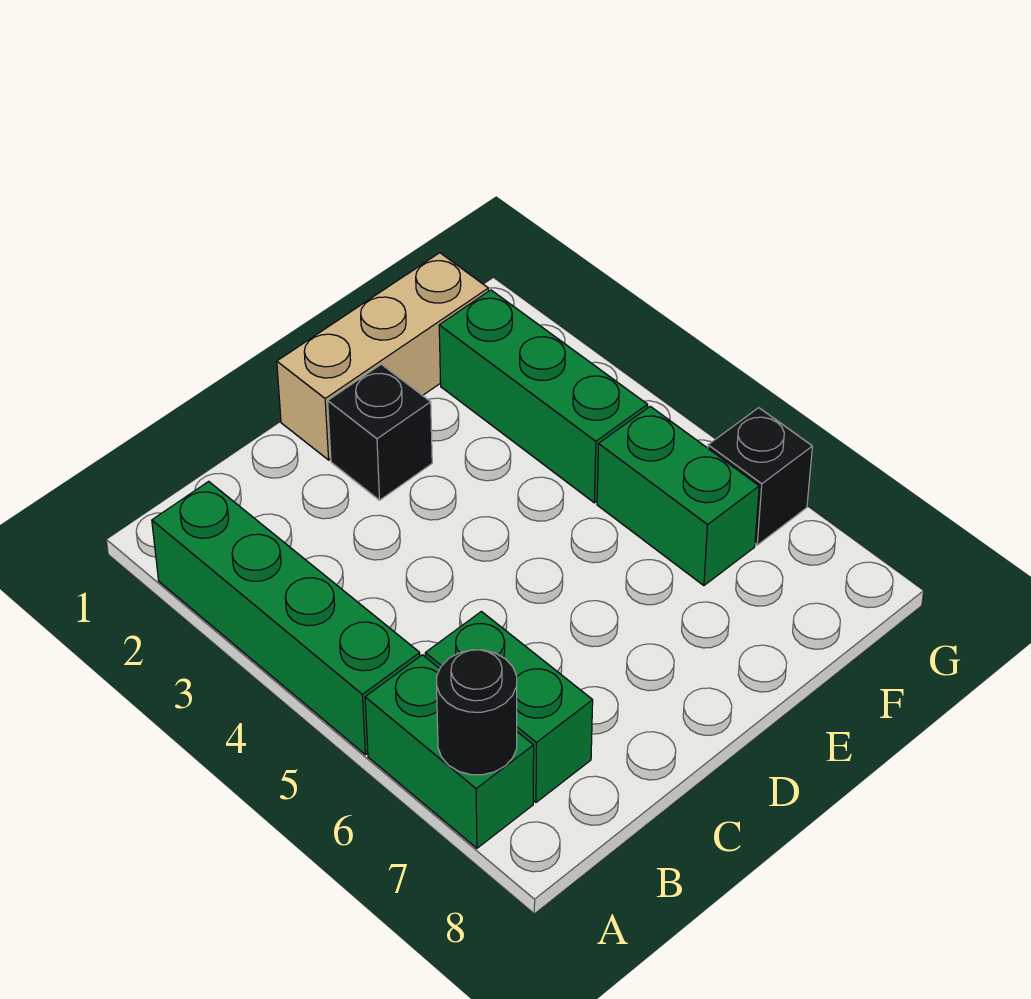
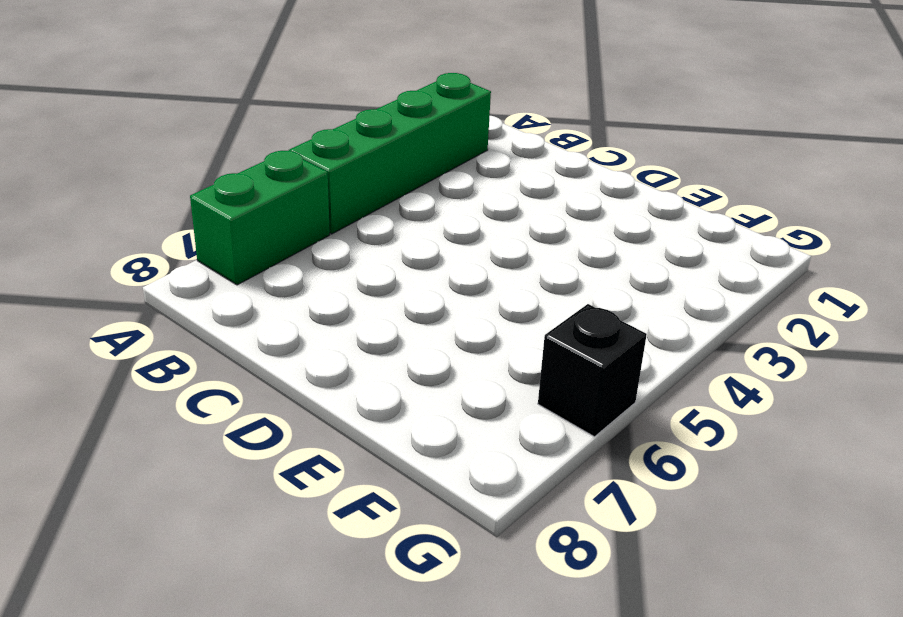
none -> green 1x2 brick [425,612,593,802]
none -> tan 1x3 brick [277,253,488,460]

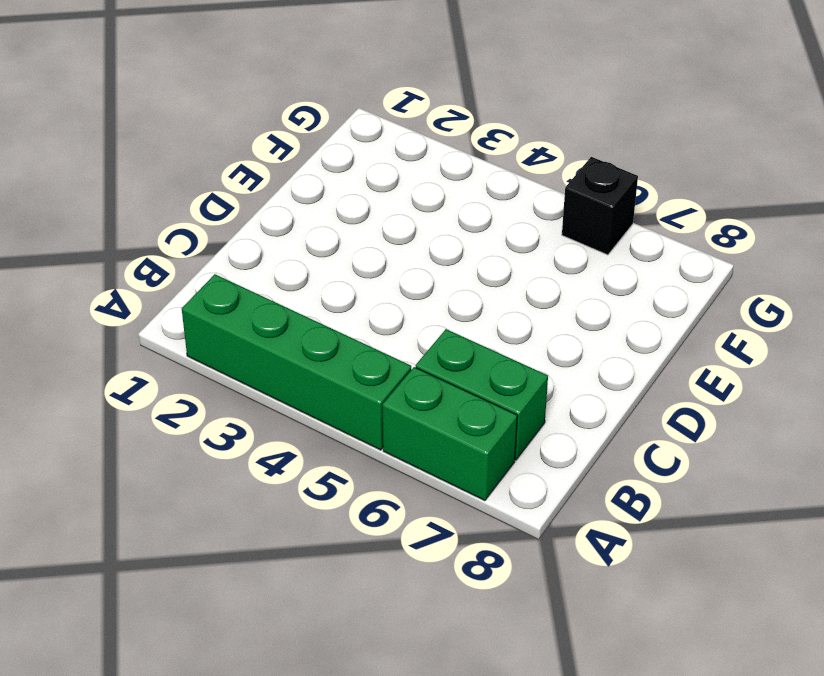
none -> tan 1x3 brick [277,253,488,460]
none -> black 1x1 brick [328,364,432,500]

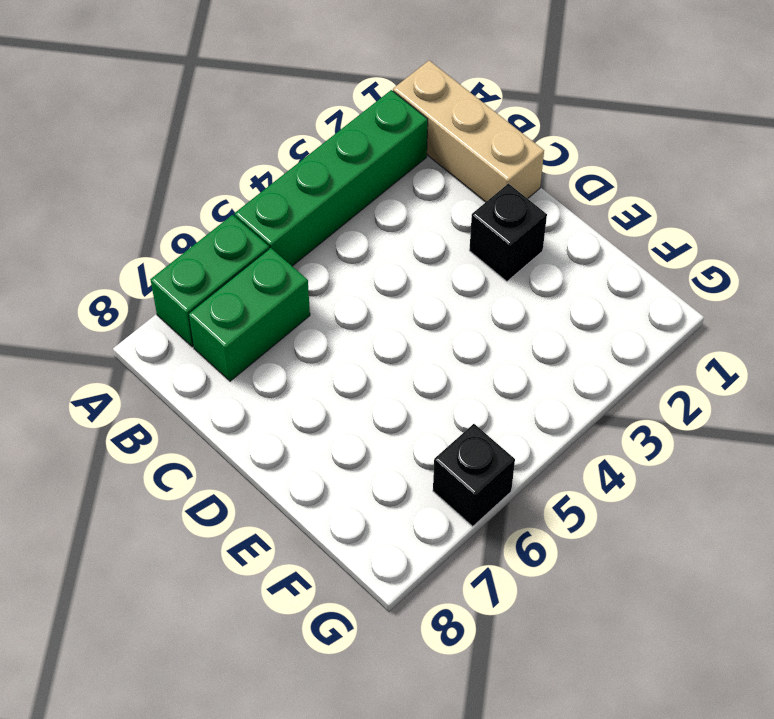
tan 1x3 brick [393,60,544,202] -> tan 1x3 brick moved to [277,253,488,460]
none -> green 1x3 brick [439,290,648,503]
none -> green 1x2 brick [597,406,759,586]

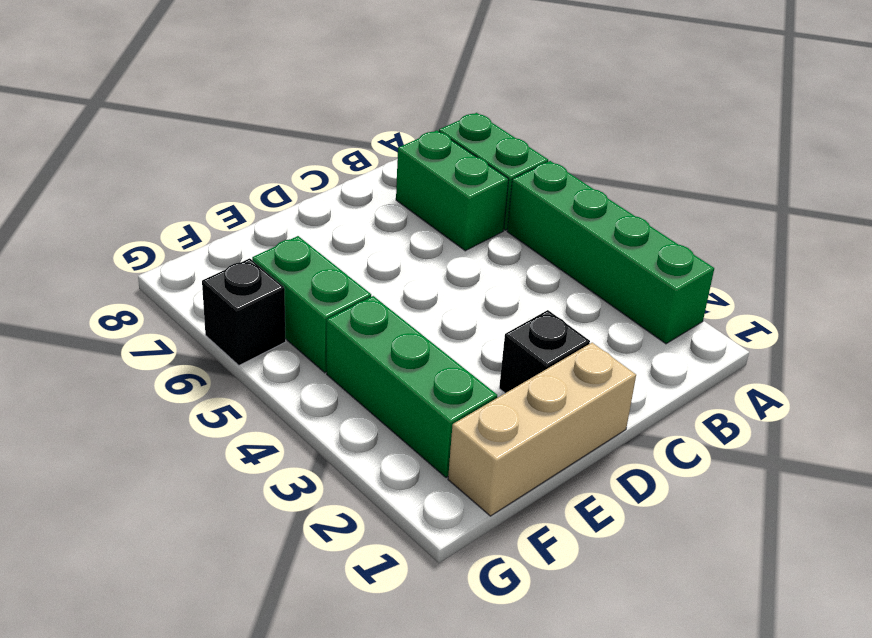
none -> black 1x1 round brick [437,650,517,775]

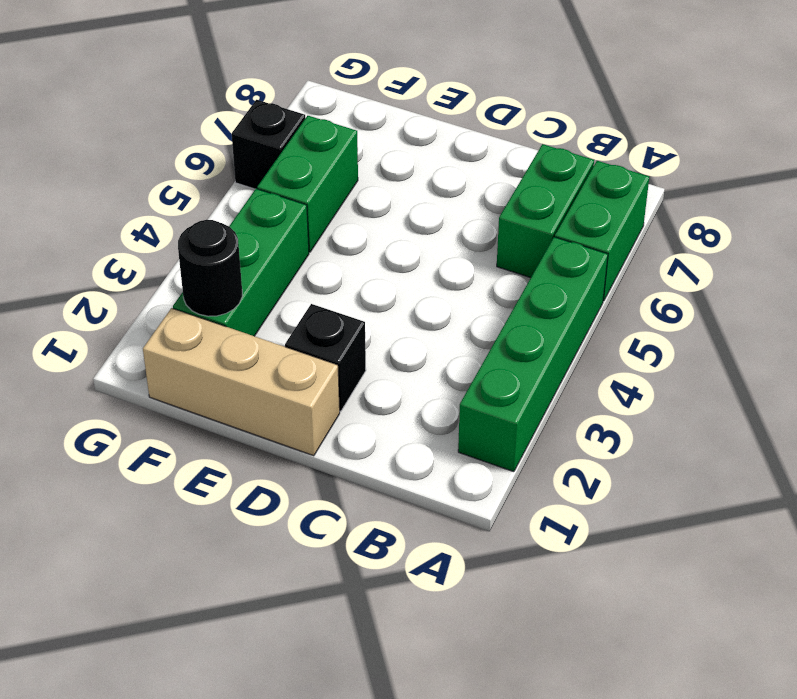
black 1x1 round brick [178,220,242,316] -> black 1x1 round brick moved to [437,650,517,775]

